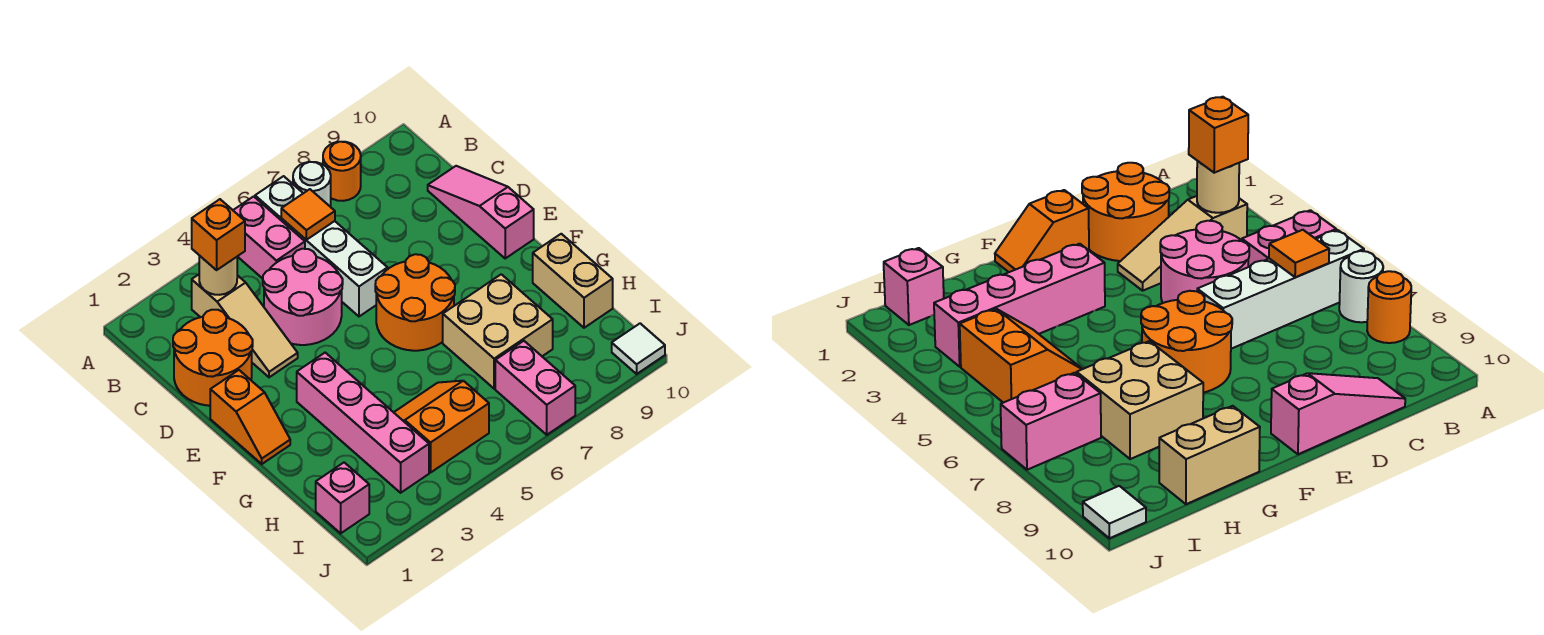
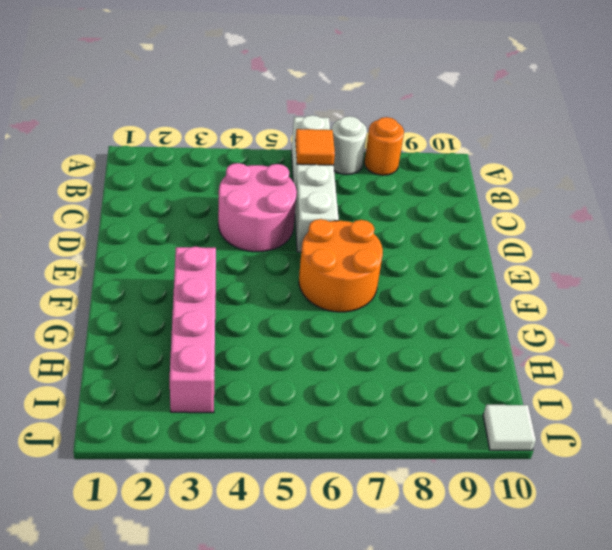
none -> pink 1x2 brick [233,196,305,279]
none -> tan 1x3 slope [192,275,298,377]
none -> orange 2x2 round brick [173,310,253,406]

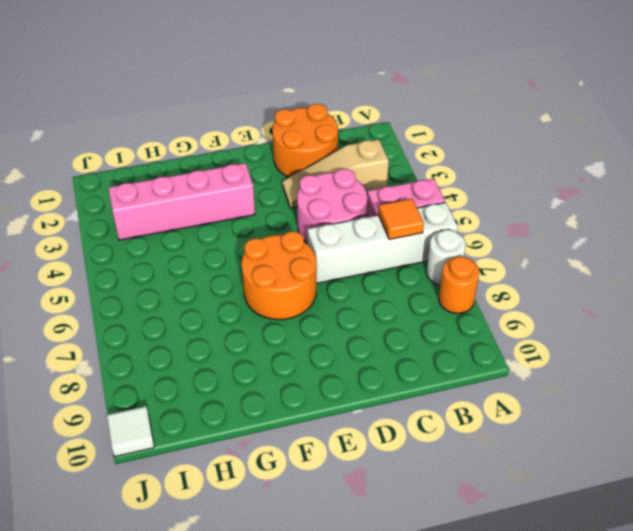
none -> pink 1x3 slope [428,166,534,258]
none -> orange 1x2 slope [210,370,290,464]
none -> tan 2x2 brick [443,274,553,389]

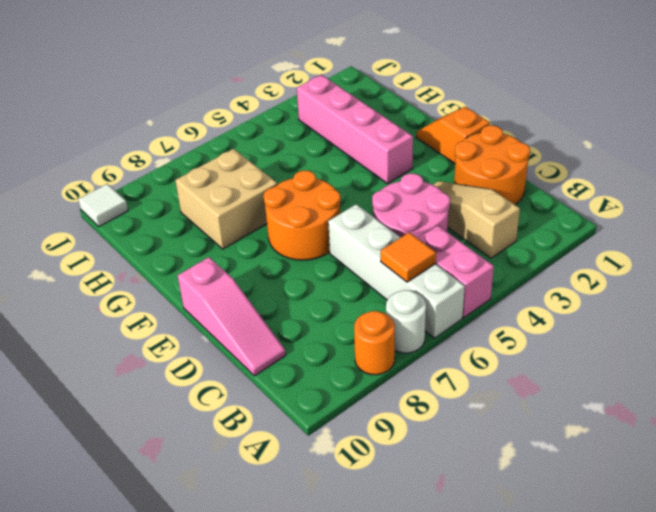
none -> tan 1x2 brick [533,234,613,328]
none -> orange 2x2 slope [394,381,489,473]
none -> pink 1x1 brick [316,463,369,533]

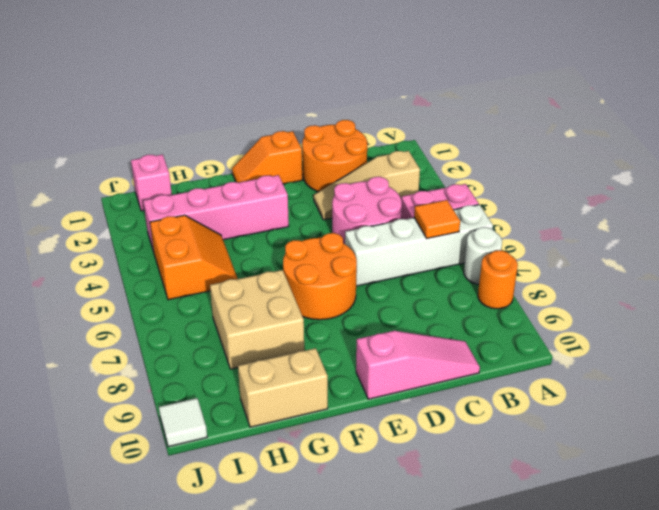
none -> pink 1x2 brick [495,341,575,435]
none -> tan 1x1 round brick [199,256,237,295]
none -> orange 1x1 brick [192,199,245,270]

